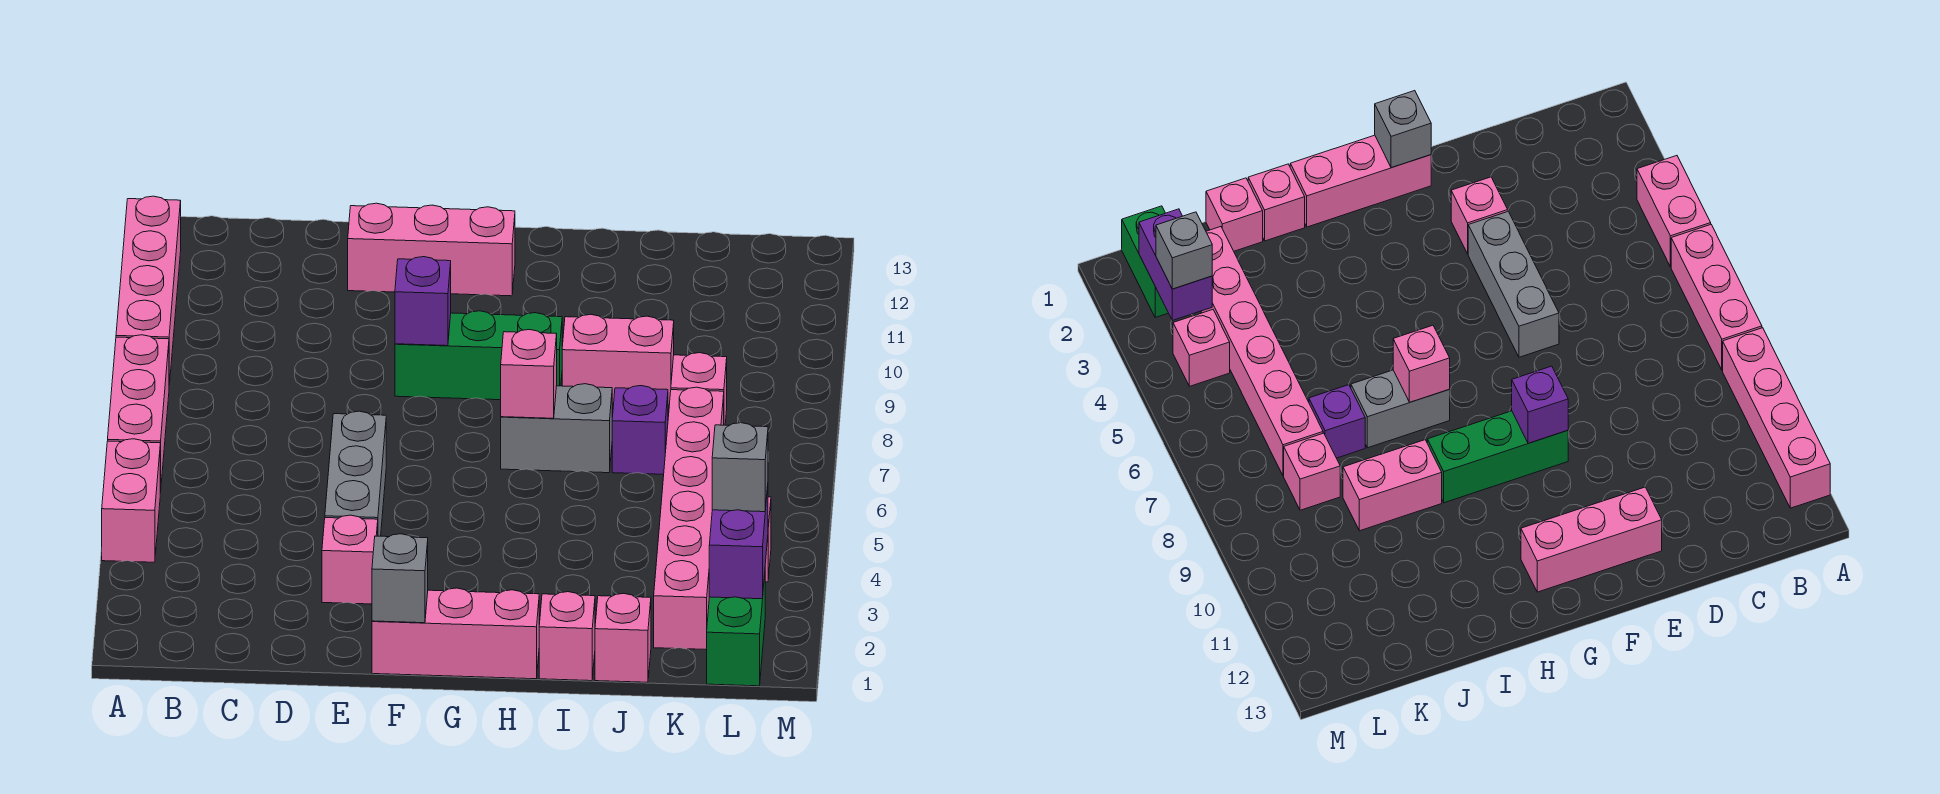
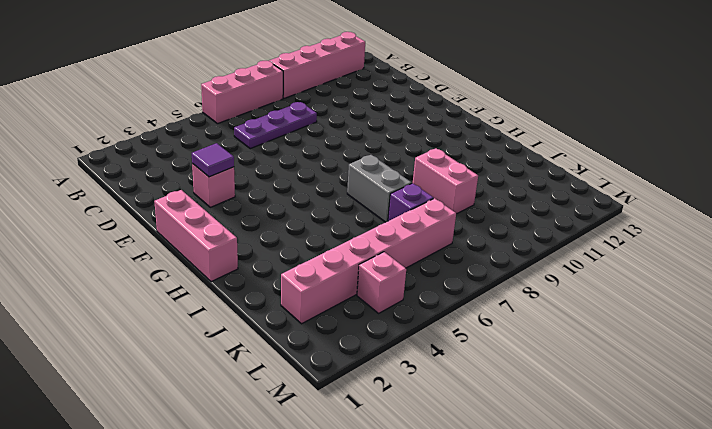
purple 1x3 plate [234,102,317,149] -> none
purple 1x1 tile [192,143,234,177] -> none
none -> pink 1x2 brick [102,439,160,562]
none -> grey 1x3 brick [325,411,386,536]
none -> pink 1x3 brick [348,203,515,296]

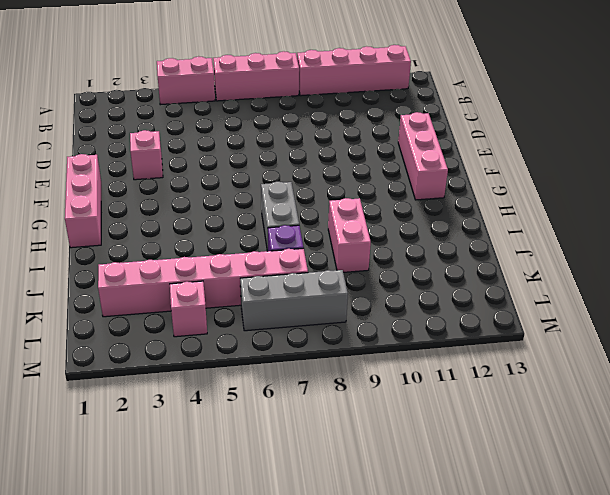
grey 1x3 brick [240,270,348,331] -> grey 1x3 brick moved to [325,411,386,536]
none -> green 1x3 brick [395,311,562,400]
none -> pink 1x1 brick [539,592,595,681]
none -> pink 1x1 brick [595,593,651,682]

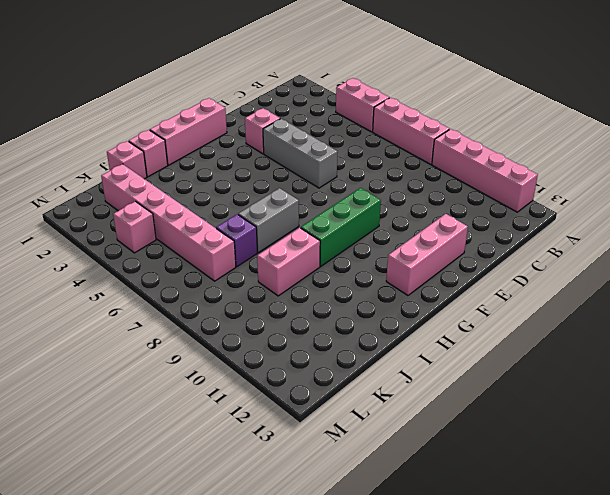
none -> pink 1x1 brick [671,353,727,425]
none -> green 1x2 brick [707,575,765,686]
none -> grey 1x1 brick [372,534,428,623]

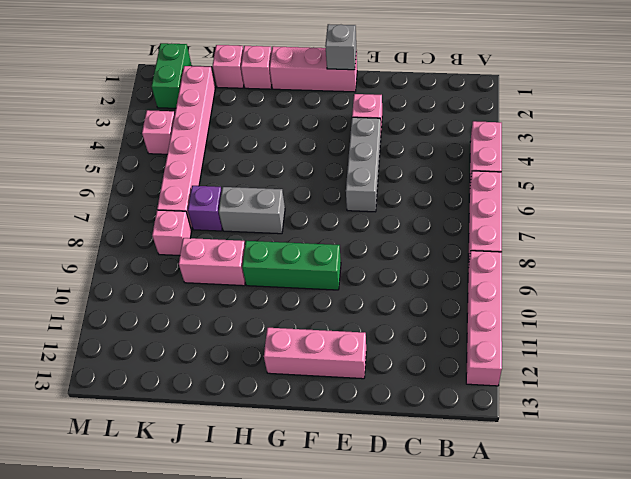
none -> purple 1x1 brick [395,257,451,346]
none -> pink 1x1 brick [501,330,557,418]
none -> purple 1x2 brick [709,486,768,599]

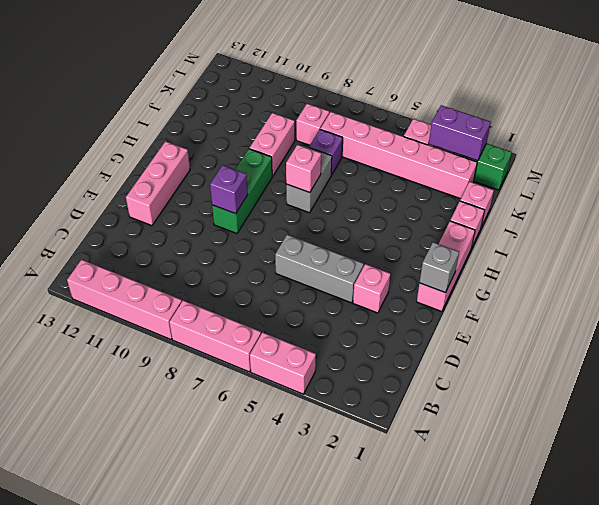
none -> grey 1x1 brick [712,423,768,512]

